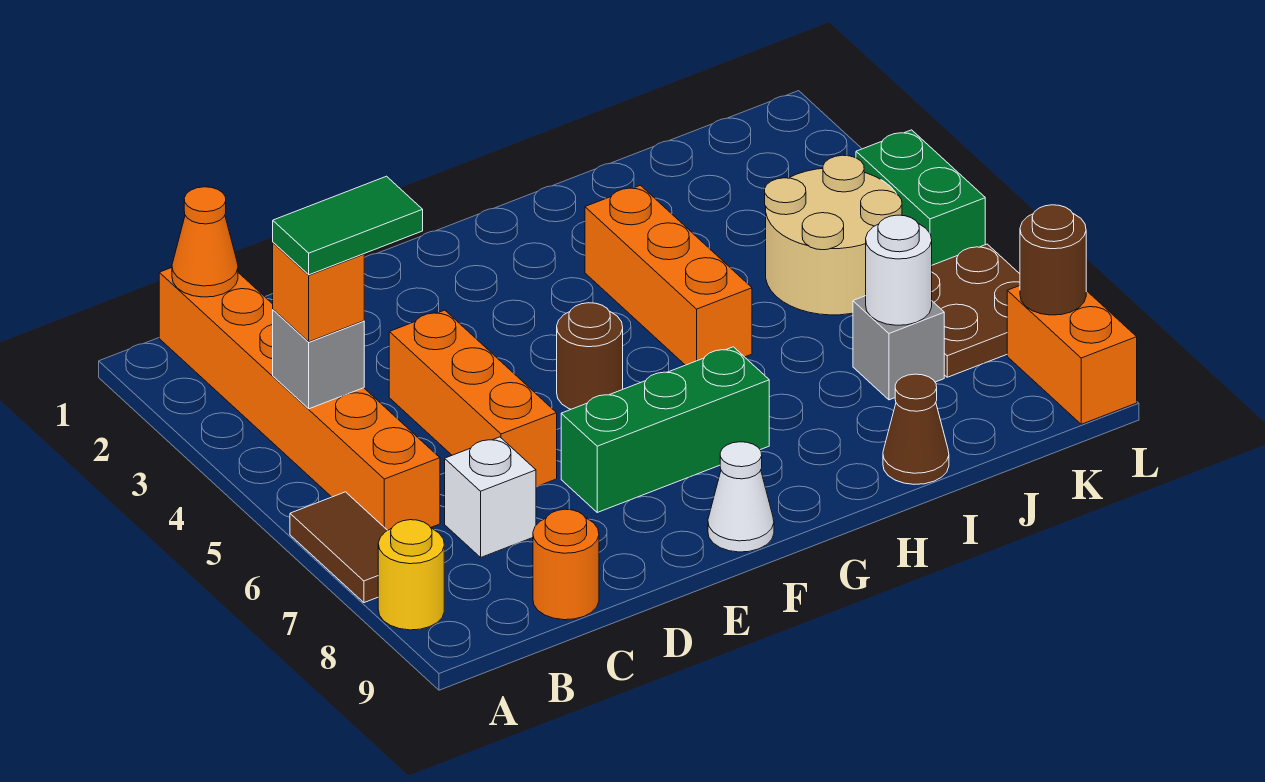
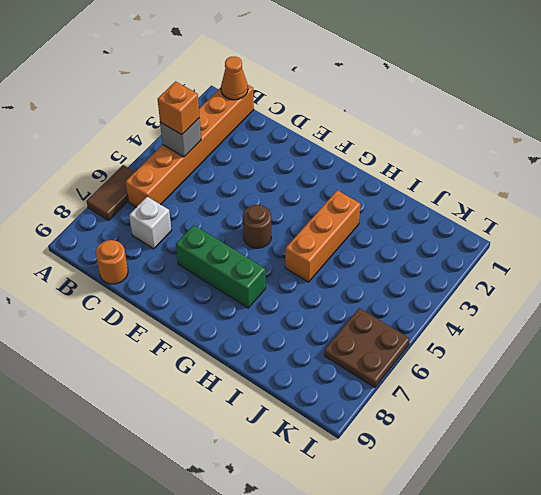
none -> yellow 1x1 round brick [378,520,444,630]
none -> orange 1x3 brick [389,310,557,487]
none -> white 1x1 cone [708,442,774,552]

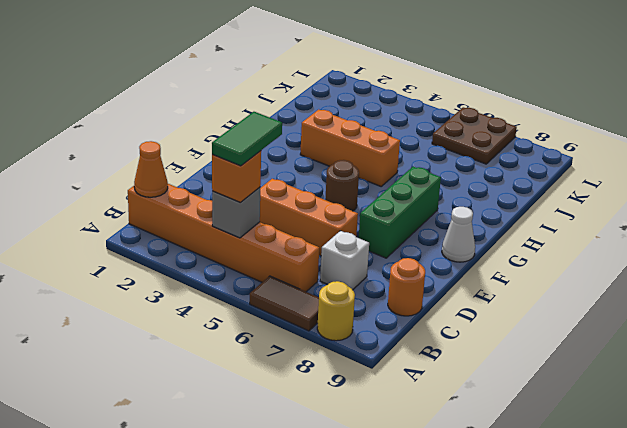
none -> brown 1x1 cone [883,374,949,484]
none -> tan 2x2 round brick [765,155,902,315]
none -> grey 1x1 brick [853,296,944,400]

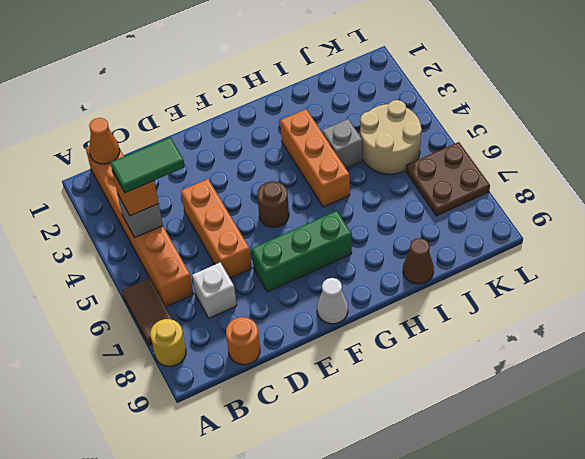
grey 1x1 brick [322,119,362,168] -> grey 1x1 brick moved to [853,296,944,400]
none -> green 1x2 brick [856,130,985,265]
none -> orange 1x2 brick [1007,286,1137,424]
none -> white 1x1 round brick [866,215,932,325]

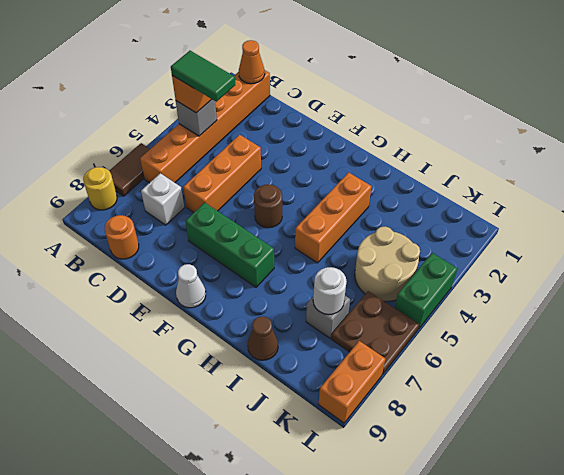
none -> brown 1x1 round brick [1020,205,1086,315]

